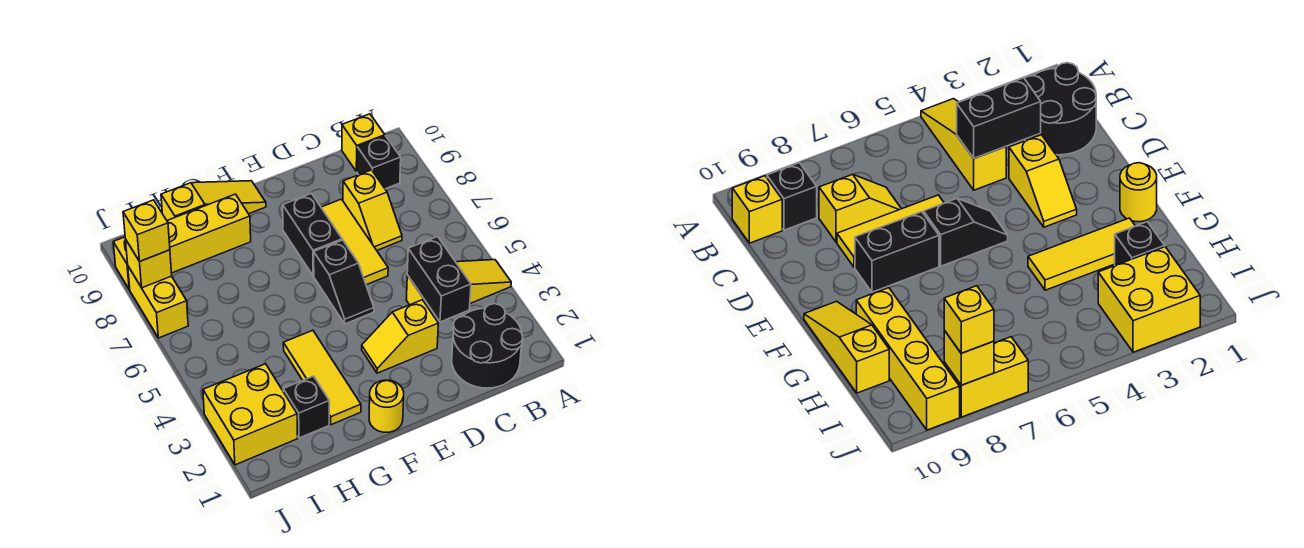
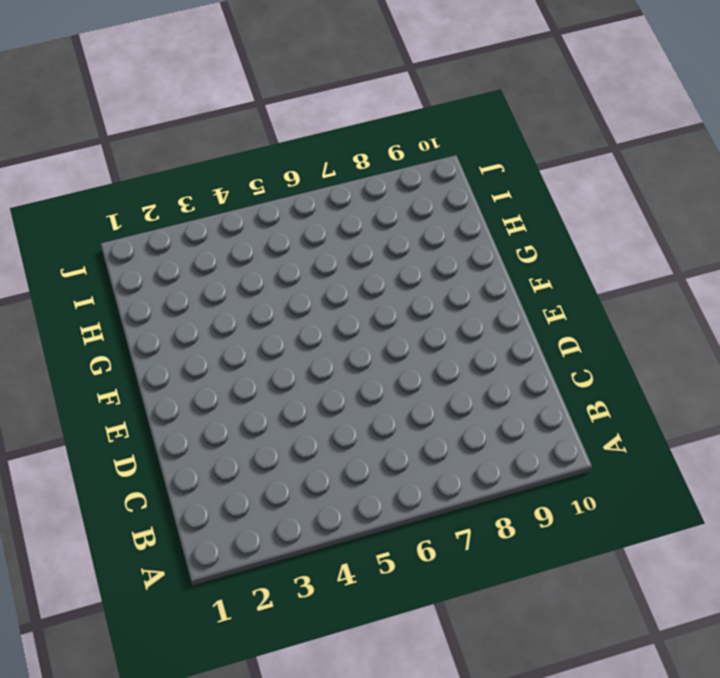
none -> yellow 1x3 slope [406,260,511,318]
none -> black 2x2 round brick [452,304,523,388]
none -> black 1x1 brick [357,136,401,189]

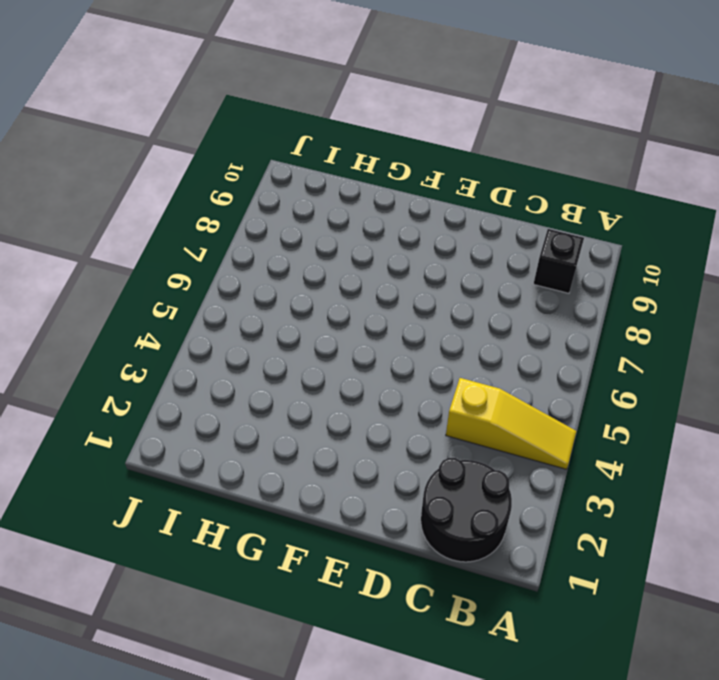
none -> yellow 1x1 brick [342,114,385,172]
none -> yellow 1x2 slope [343,170,402,250]
none -> yellow 1x2 slope [362,300,438,373]

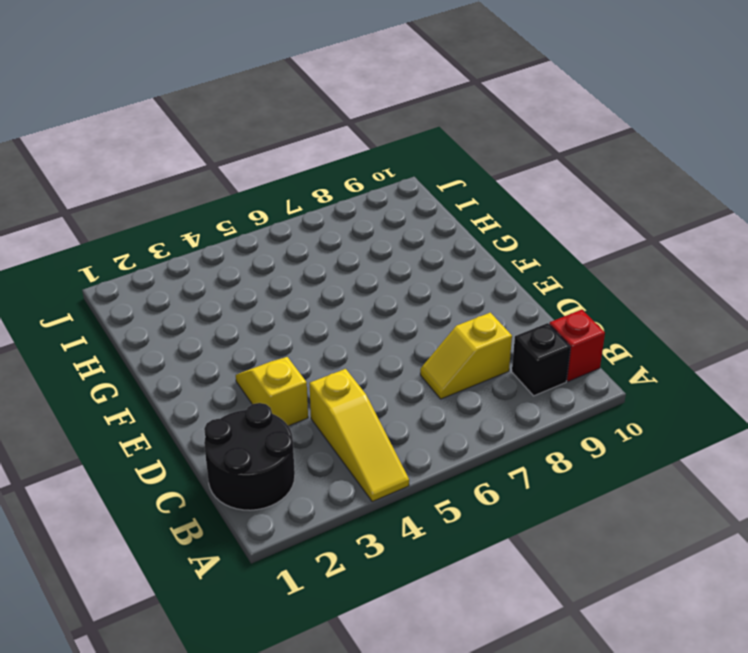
red 1x1 brick [549,310,605,381] -> yellow 1x1 brick [342,114,385,172]
none -> yellow 1x3 tile [321,199,388,285]
none -> black 1x2 slope [314,240,374,324]
none -> black 1x2 brick [283,193,342,276]

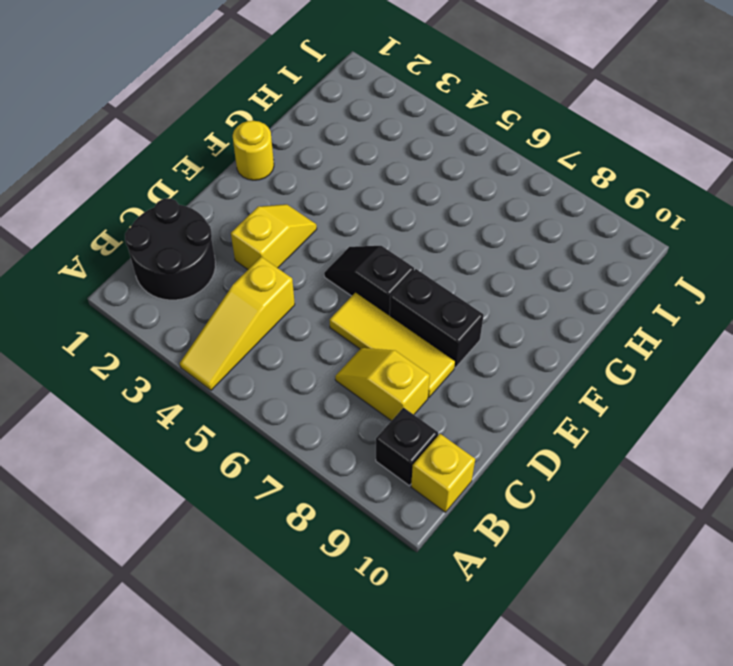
none -> yellow 1x3 slope [161,181,266,220]
none -> yellow 1x3 tile [283,330,361,425]
none -> yellow 1x4 brick [113,194,251,289]

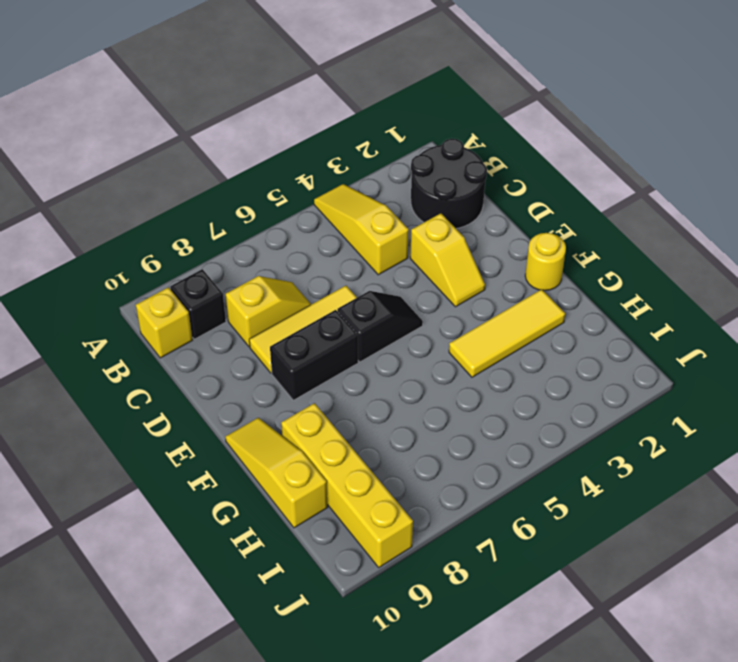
none -> black 1x1 brick [283,376,329,438]
none -> yellow 2x2 brick [203,364,298,465]
none -> yellow 1x2 brick [128,267,188,338]

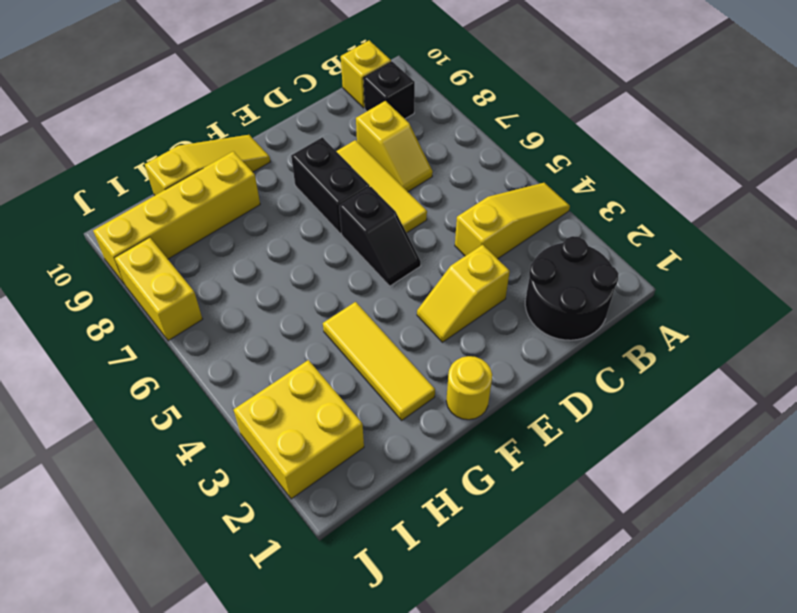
none -> black 1x1 brick [283,376,329,438]
none -> black 1x2 brick [407,237,471,322]
none -> yellow 1x1 brick [125,239,172,288]

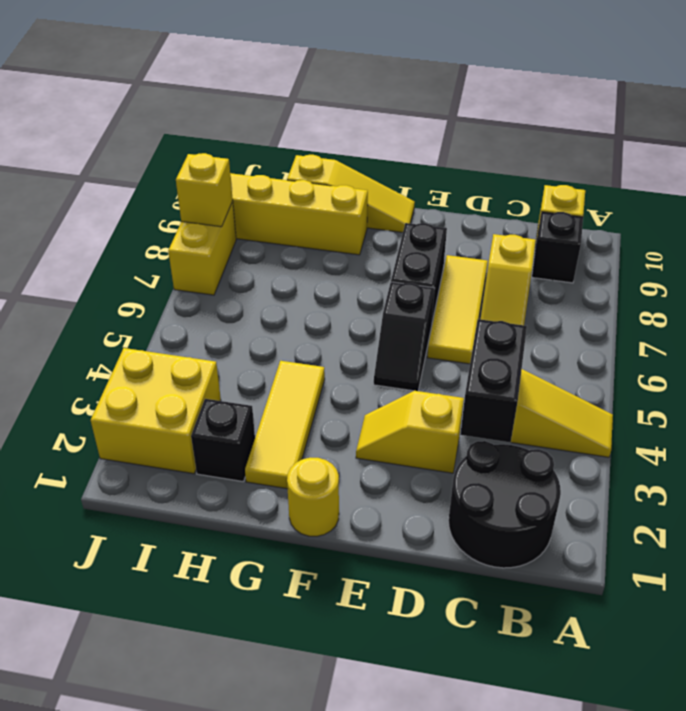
none -> yellow 1x1 brick [123,200,170,262]

